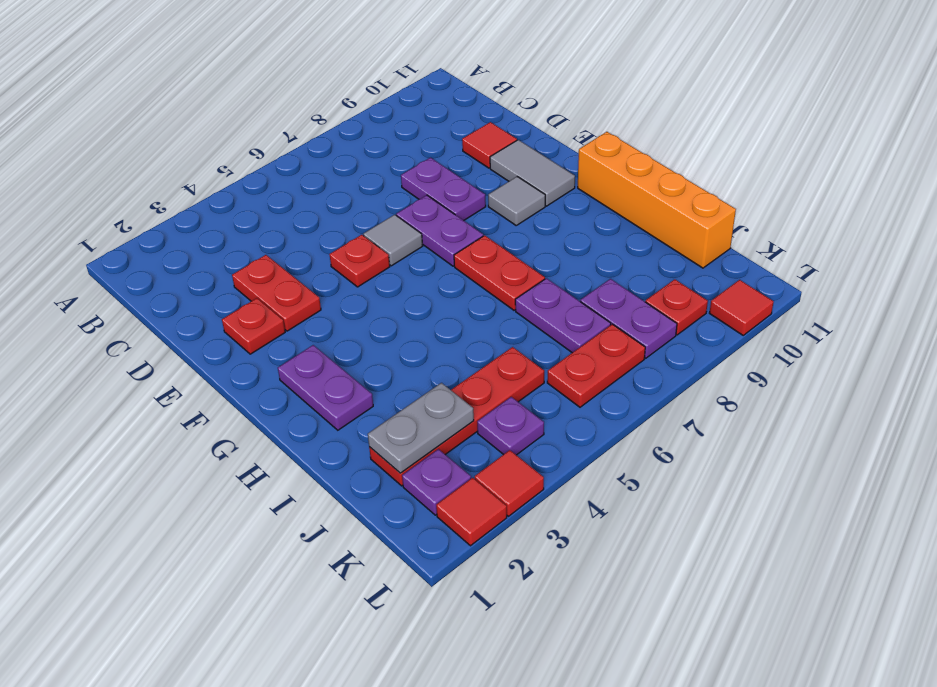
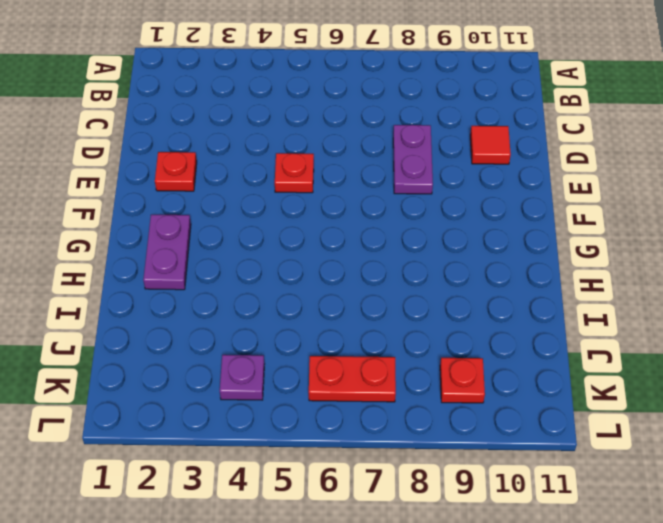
none -> red 1x2 plate [232,255,321,331]
none -> grey 1x1 tile [363,215,423,266]
none -> purple 1x2 plate [396,195,483,266]

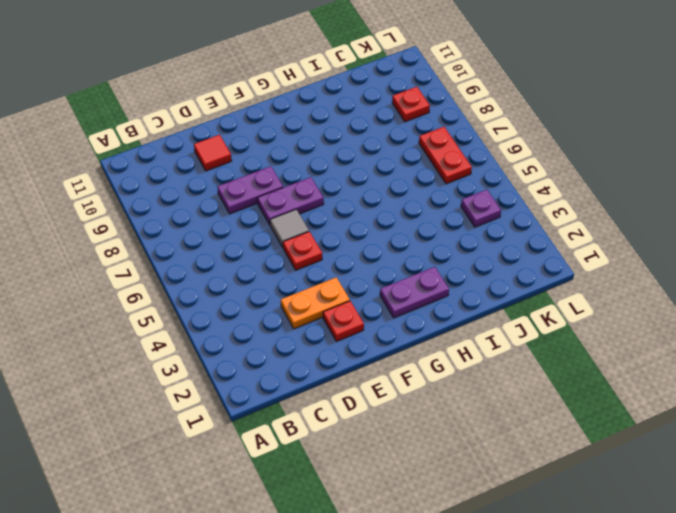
orange 1x2 plate [281,277,350,329] -> red 1x2 plate [232,255,321,331]
none -> grey 1x2 tile [490,140,575,206]
none -> grey 1x1 tile [488,177,545,225]
none -> red 1x2 plate [454,235,545,310]

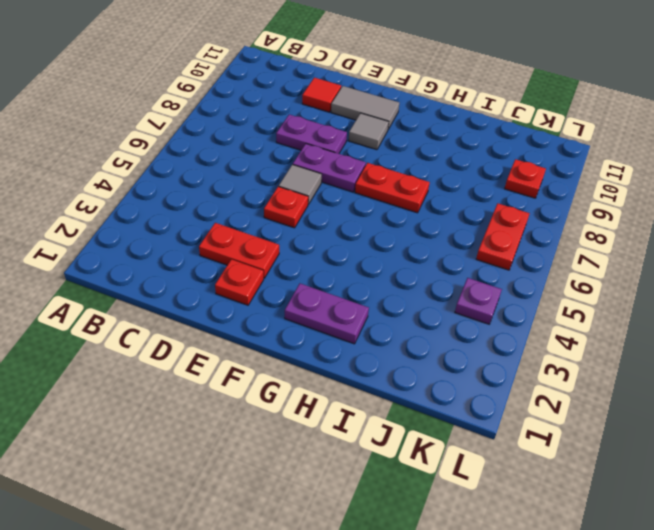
none -> orange 1x4 brick [578,132,736,268]
none -> purple 1x2 plate [515,278,611,353]
none -> red 1x4 plate [369,347,544,486]

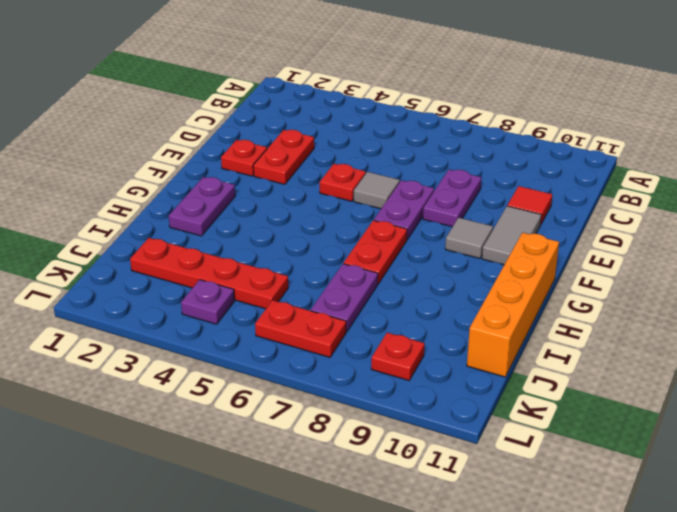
none -> purple 1x2 plate [580,279,677,358]
none -> purple 1x1 plate [402,449,471,515]
none -> red 1x1 tile [436,478,507,546]

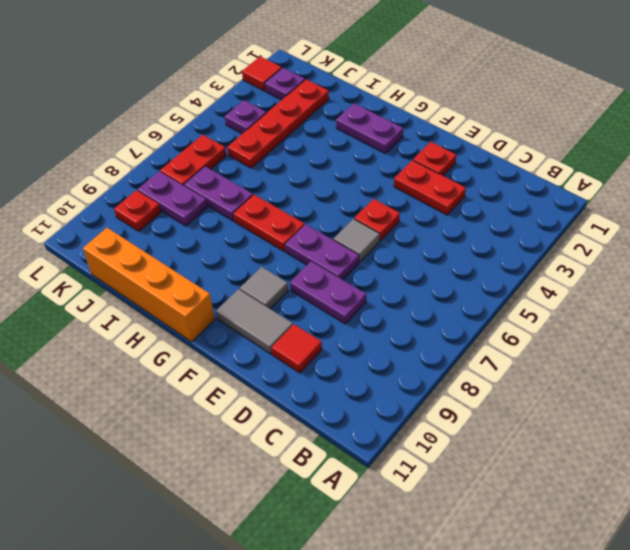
none -> red 1x1 tile [475,450,544,516]
none -> red 1x1 tile [710,280,773,335]
none -> grey 1x2 plate [368,383,474,473]

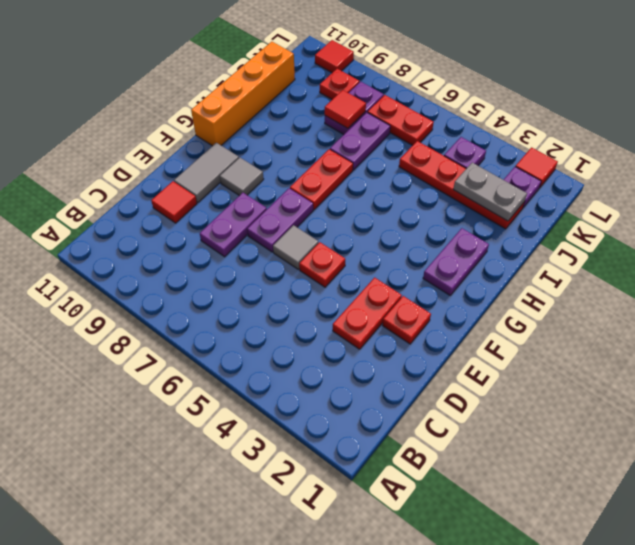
red 1x1 tile [325,90,366,128] -> red 1x1 tile moved to [475,450,544,516]

